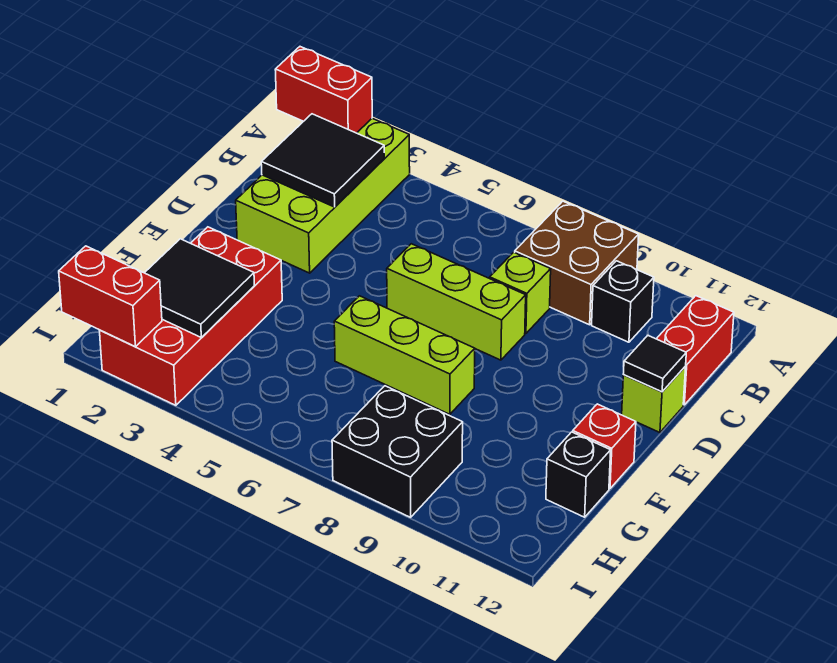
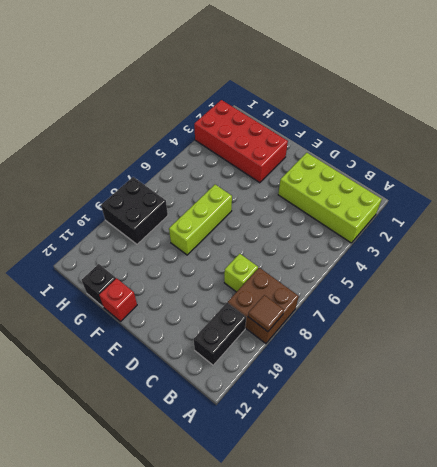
brown 1x1 tile [248,295,284,332] -> none
black 1x2 brick [194,303,246,365] -> black 1x1 brick [592,261,654,342]
none -> red 1x2 brick [657,296,734,405]
none -> lime 1x3 brick [387,244,526,360]
none -> lime 1x1 brick [622,366,686,433]

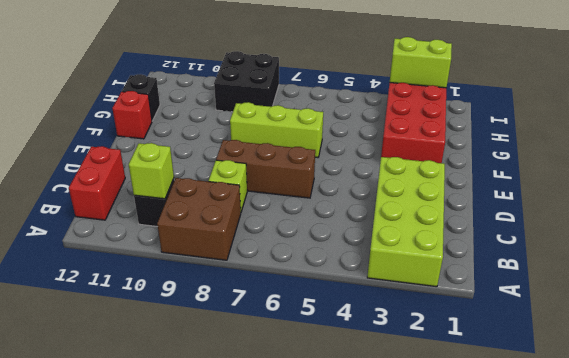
lime 1x1 brick [129,143,174,199] -> lime 1x1 brick moved to [622,366,686,433]
brown 1x3 brick [216,140,315,198] -> lime 1x3 brick [387,244,526,360]
lime 1x2 brick [390,37,452,88] -> red 1x2 brick [59,246,162,347]
none -> red 1x2 brick [275,47,372,133]
none -> black 2x2 tile [261,114,384,207]
none -> black 1x1 tile [623,335,686,392]

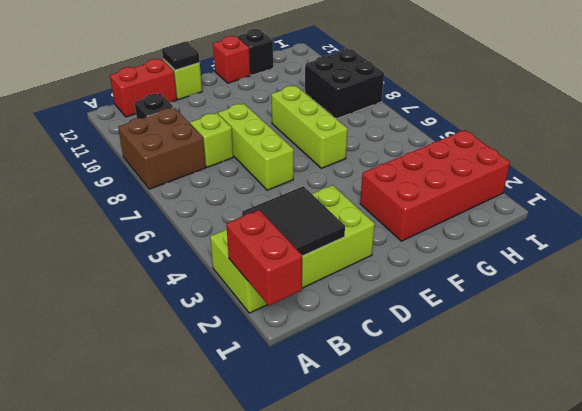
none -> black 2x2 tile [145,239,254,337]
none -> red 1x2 brick [59,246,162,347]

